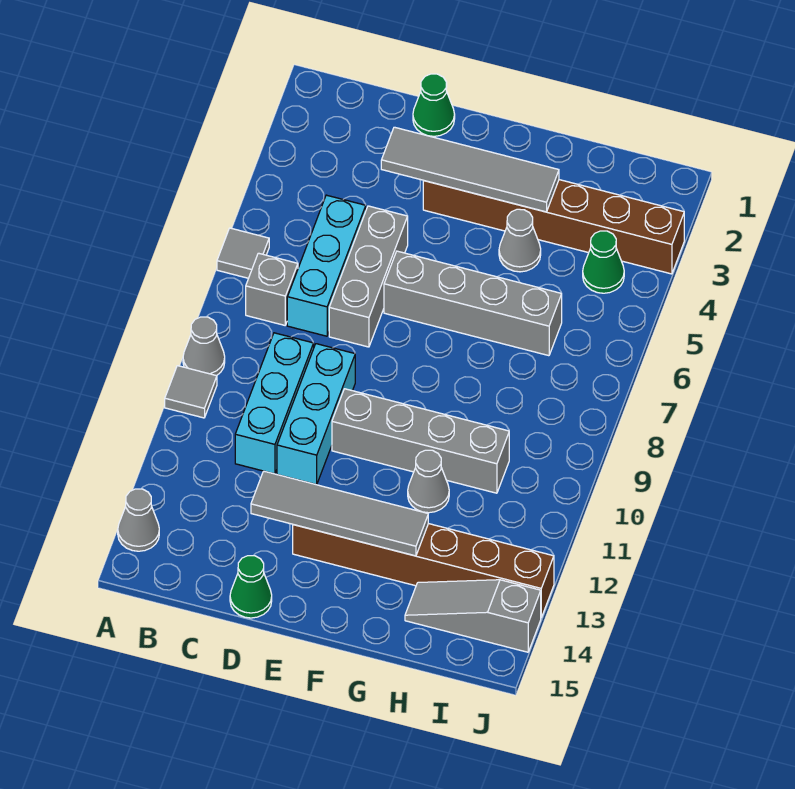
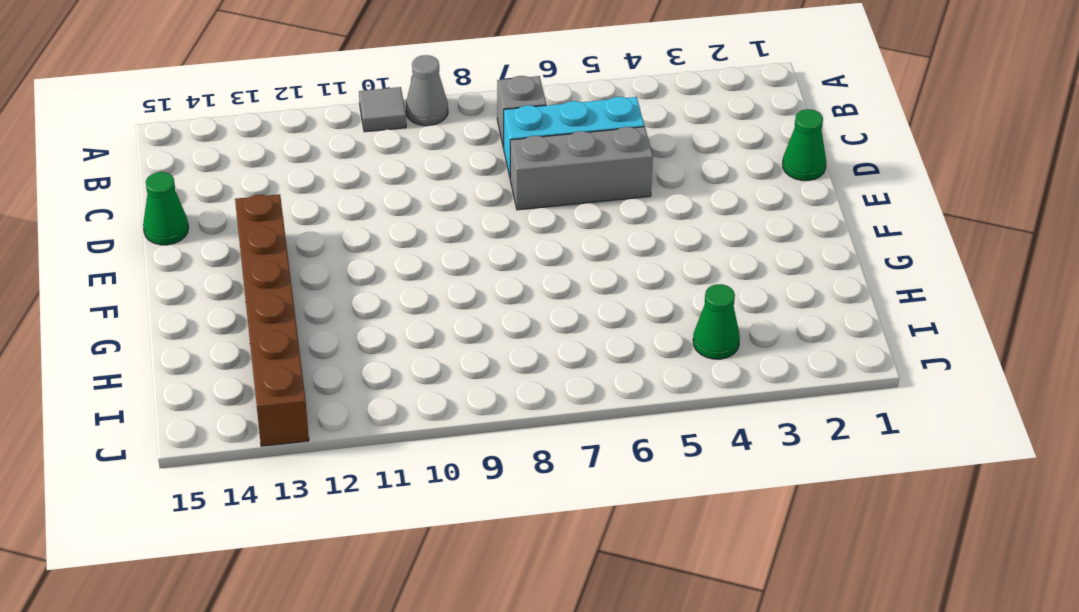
none -> grey 1x1 tile [217,228,269,278]
none -> grey 1x1 cone [118,489,159,551]
none -> cyan 1x3 brick [235,333,314,474]

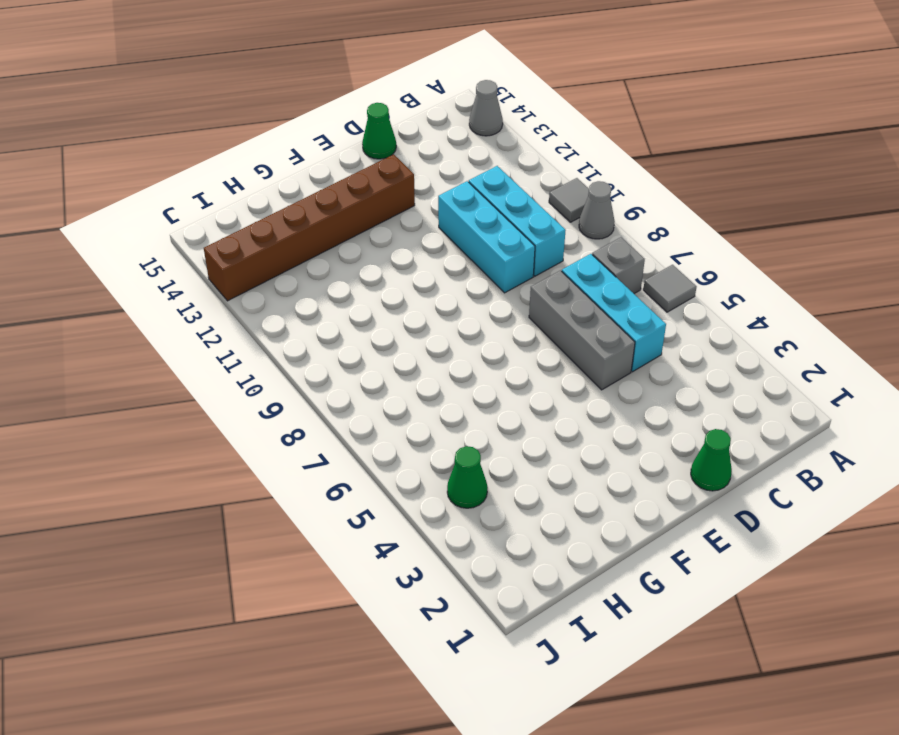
none -> brown 1x6 brick [423,180,684,274]
none -> grey 1x4 brick [384,251,562,356]
none -> grey 1x4 brick [332,389,509,493]

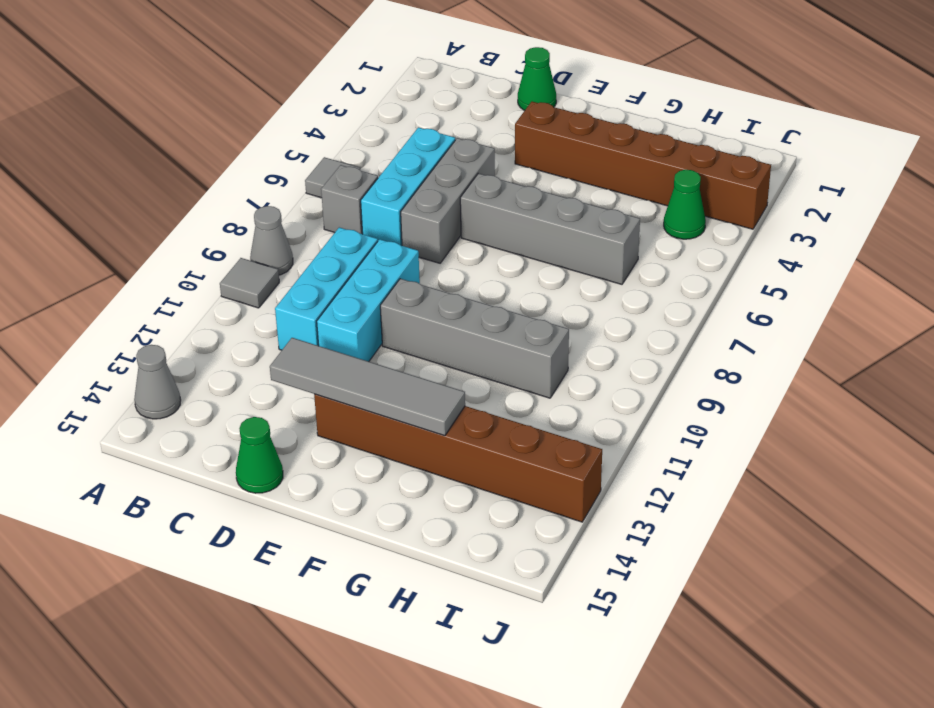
none -> grey 1x1 cone [499,209,541,272]
none -> grey 1x1 cone [408,450,449,513]
none -> grey 1x3 slope [405,580,541,652]

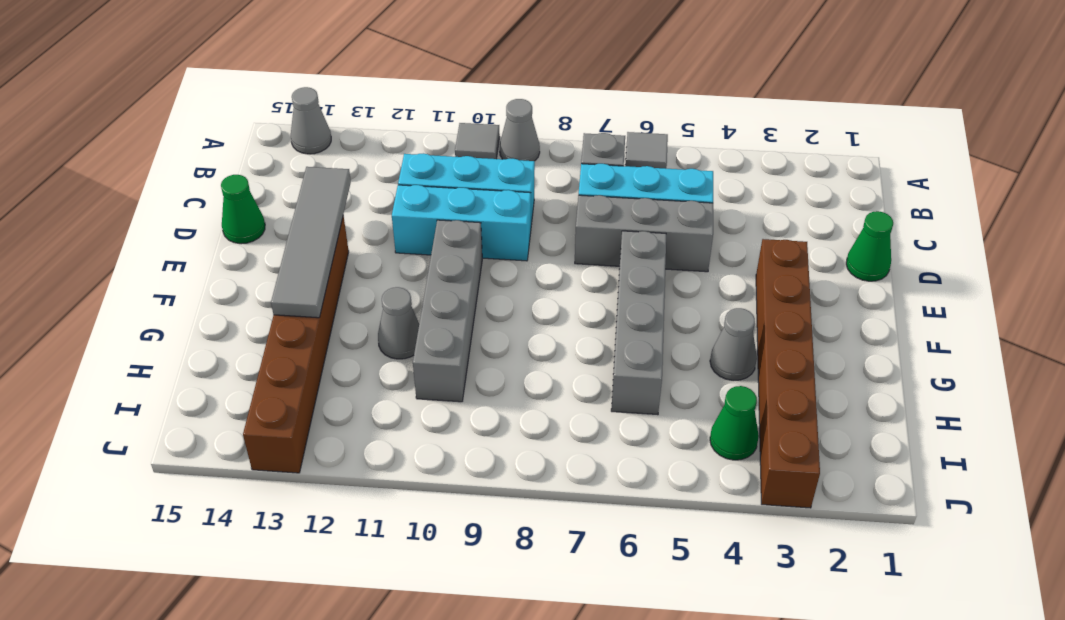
none -> grey 1x3 slope [405,580,541,652]
none -> grey 1x4 tile [381,127,559,212]

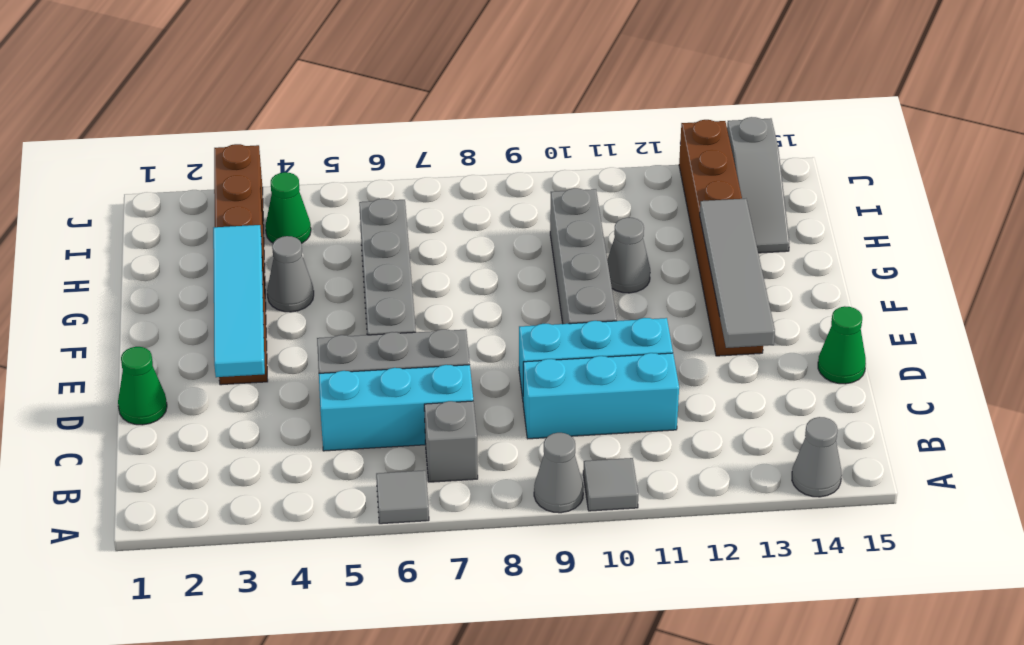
cyan 1x4 tile [213,225,265,377] -> grey 1x4 tile [381,127,559,212]

